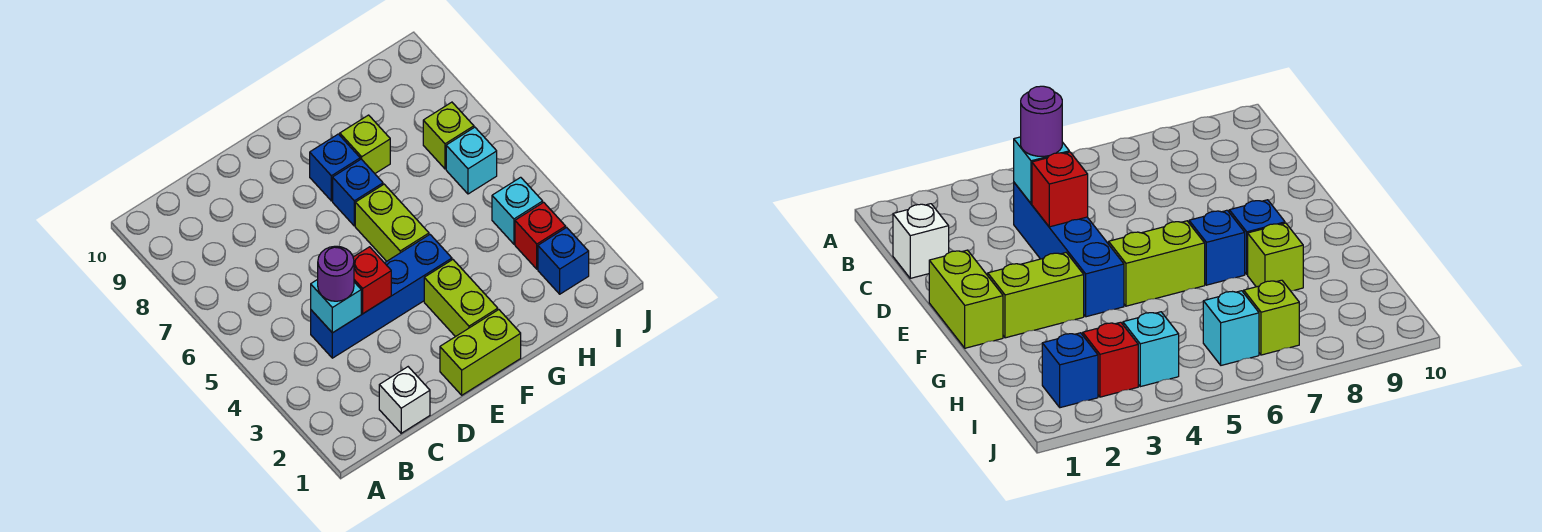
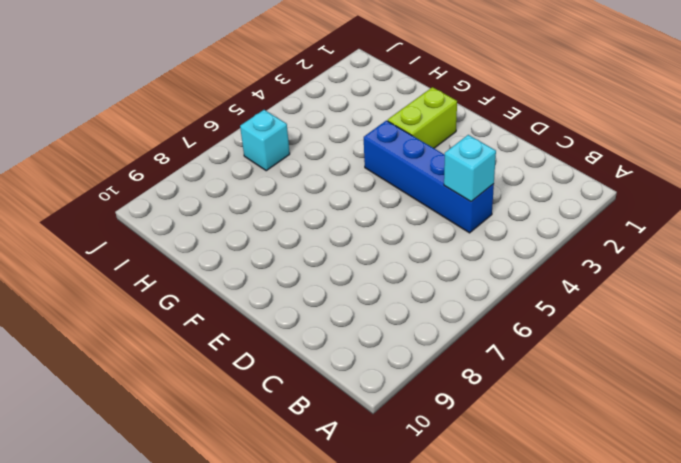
none -> white 1x1 brick [379,367,430,433]
none -> lime 1x2 brick [440,310,521,395]
none -> lime 1x2 brick [355,184,429,261]

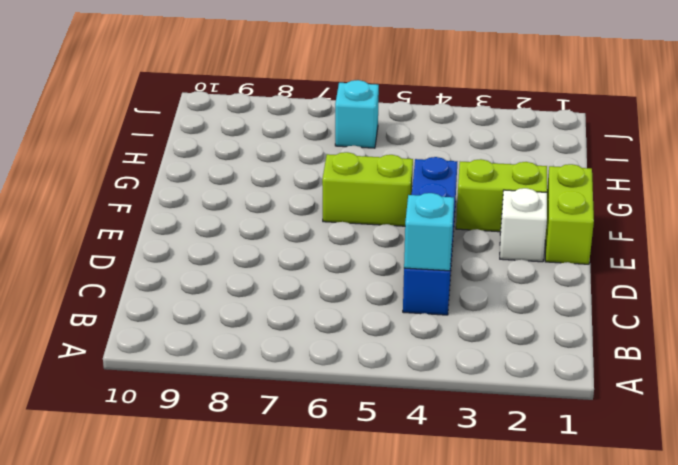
white 1x1 brick [500,188,547,262] -> white 1x1 brick moved to [379,367,430,433]
none -> blue 1x1 brick [333,159,383,226]
none -> blue 1x1 brick [310,134,360,201]
none -> lime 1x1 brick [340,115,390,173]

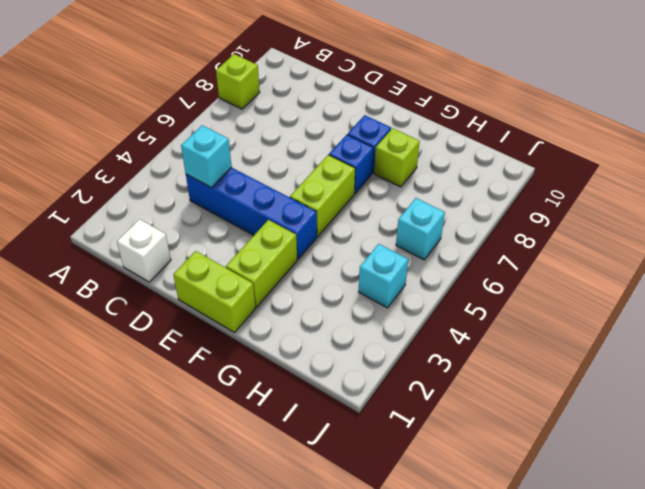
lime 1x1 brick [216,54,260,109] -> lime 1x1 brick moved to [423,102,474,169]
none -> blue 1x1 brick [538,227,589,294]
none -> red 1x1 brick [515,202,566,269]
none -> red 1x1 brick [353,247,391,314]

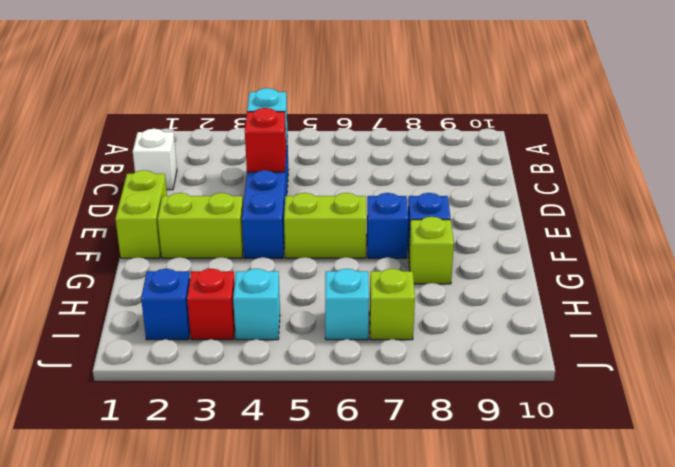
none -> purple 1x1 round brick [318,246,354,301]

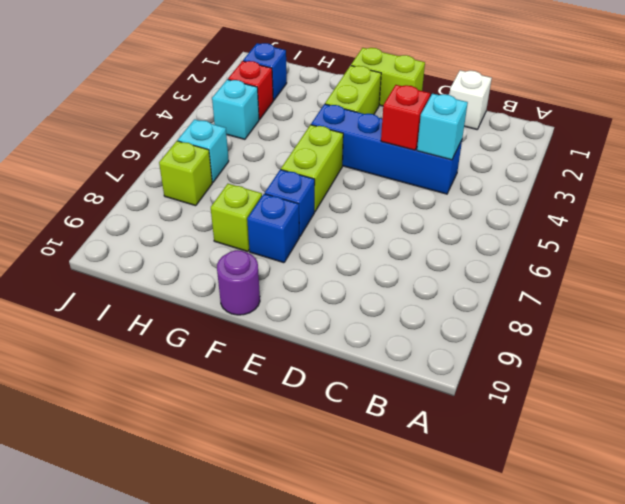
purple 1x1 round brick [217,250,260,315] -> purple 1x1 round brick moved to [318,246,354,301]

